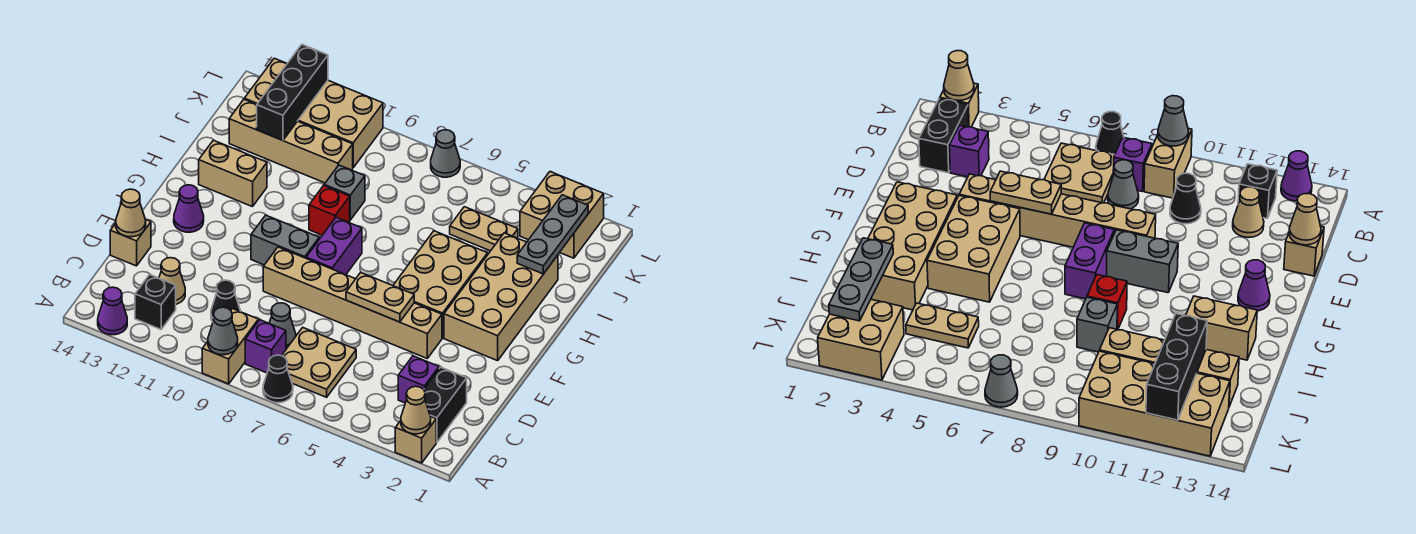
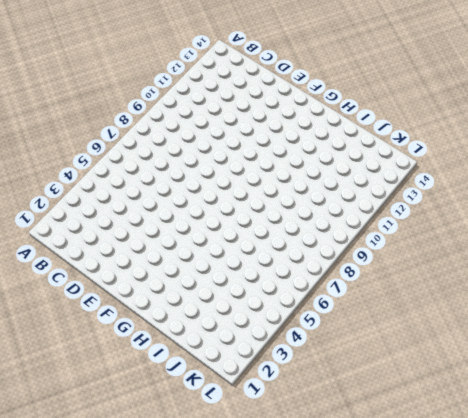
none -> tan 1x1 brick [395,417,436,463]
none -> black 1x1 cone [263,355,293,403]
none -> tan 1x2 brick [202,308,258,384]
none -> purple 1x1 cone [98,287,127,335]

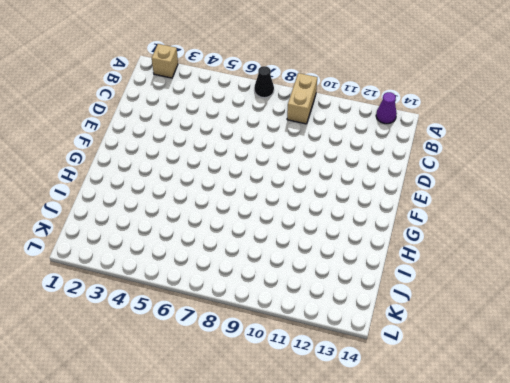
none -> black 1x2 brick [424,367,467,443]
none -> tan 2x2 plate [282,328,356,397]
none -> purple 1x1 brick [245,320,286,373]
none -> black 1x1 brick [135,275,176,329]

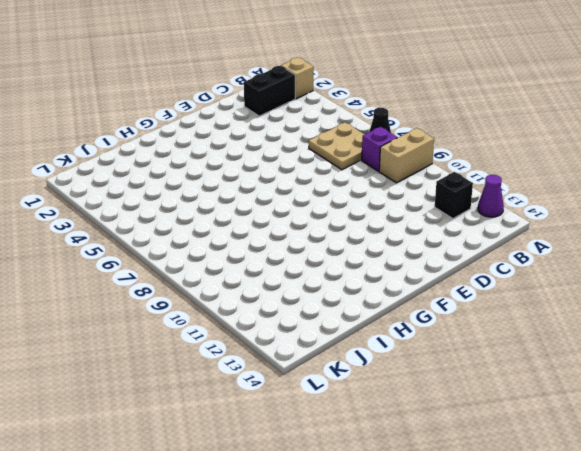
none -> purple 1x1 brick [398,356,439,403]
none -> grey 1x1 cone [269,303,296,349]
none -> black 1x1 cone [211,280,241,322]
none -> tan 1x1 cone [159,258,185,304]

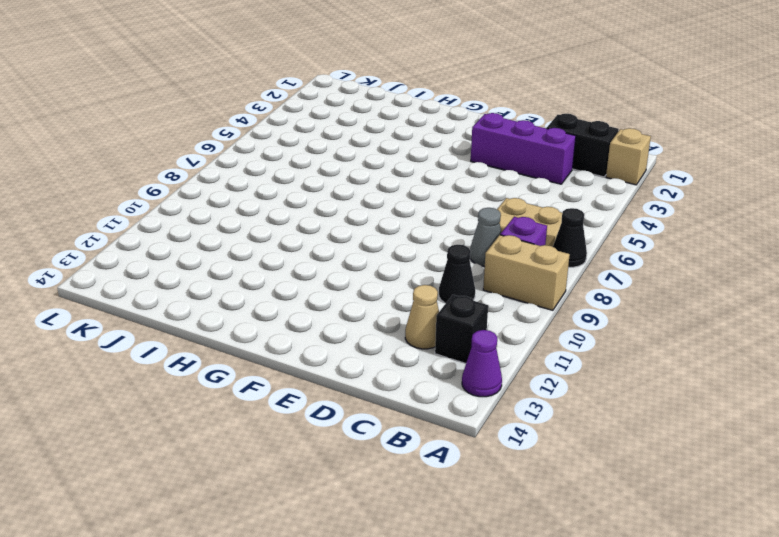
purple 1x3 brick [471,113,576,184] -> purple 1x1 brick [398,356,439,403]
none -> tan 1x1 brick [110,219,151,266]
none -> tan 1x6 brick [263,247,442,358]
none -> tan 2x4 brick [444,233,558,361]
none -> tan 2x3 brick [393,231,488,338]

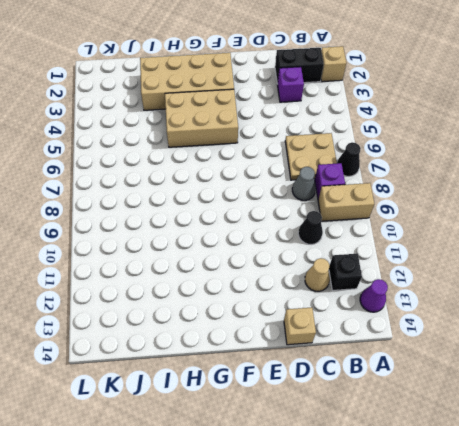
none -> tan 1x6 brick [263,247,442,358]
none -> purple 1x2 brick [306,217,362,275]
none -> grey 1x2 brick [251,215,319,265]
none -> purple 1x1 cone [174,185,204,232]

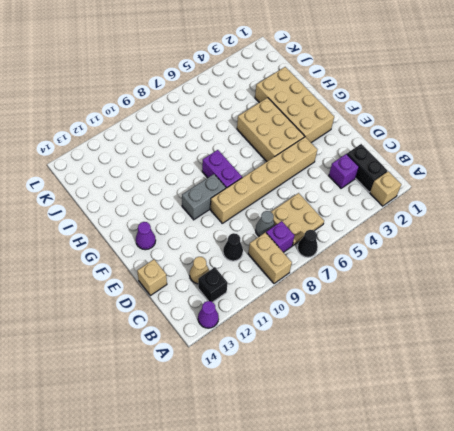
none -> red 1x1 brick [309,186,350,235]
none -> tan 1x2 brick [199,140,267,207]
none -> grey 1x1 brick [324,165,365,220]
none -> tan 1x2 plate [450,207,518,251]

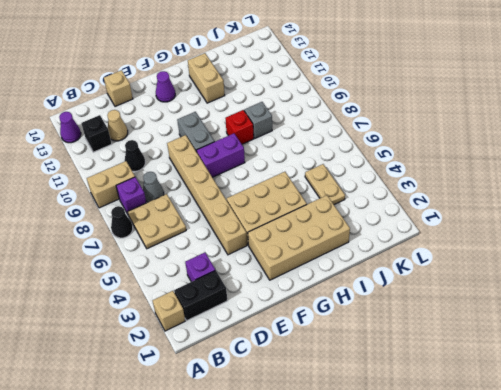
none -> tan 1x4 brick [229,100,353,183]
none -> tan 2x2 brick [520,172,604,258]
none -> tan 2x4 brick [244,58,383,168]
none -> grey 1x1 cone [431,130,460,177]

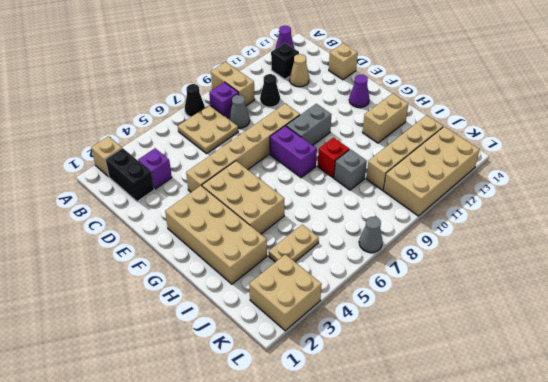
none -> tan 1x1 cone [401,386,431,434]
none -> grey 1x1 cone [208,307,238,355]
none -> tan 1x1 cone [116,189,146,237]
none -> tan 1x2 plate [346,273,414,322]

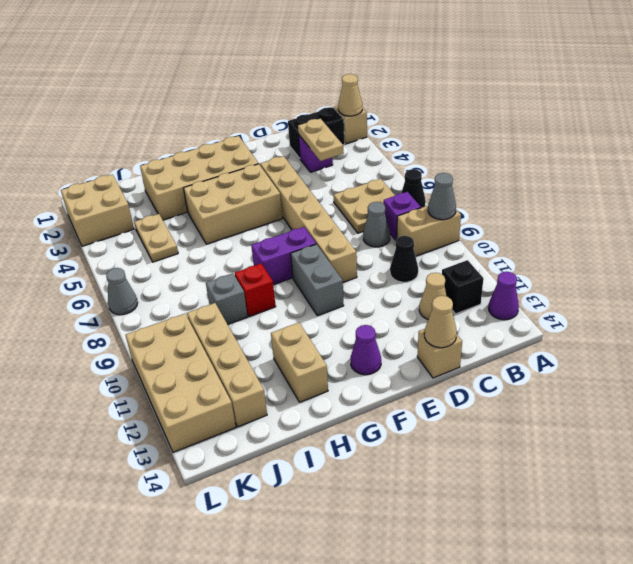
tan 1x2 plate [298,118,344,161] -> tan 1x2 plate moved to [346,273,414,322]
none -> grey 1x3 plate [517,195,588,274]
none -> black 1x3 brick [257,45,328,140]

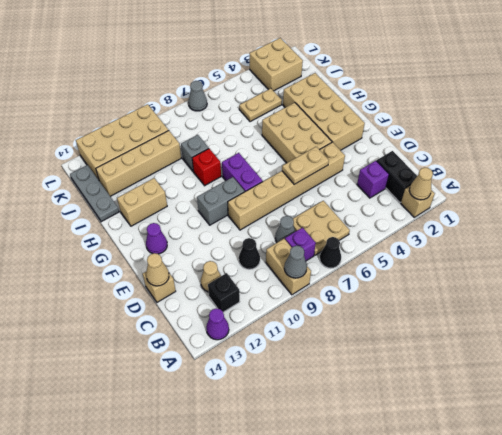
grey 1x3 plate [70,165,119,222] -> grey 1x3 plate moved to [517,195,588,274]
none -> black 1x3 brick [257,45,328,140]

